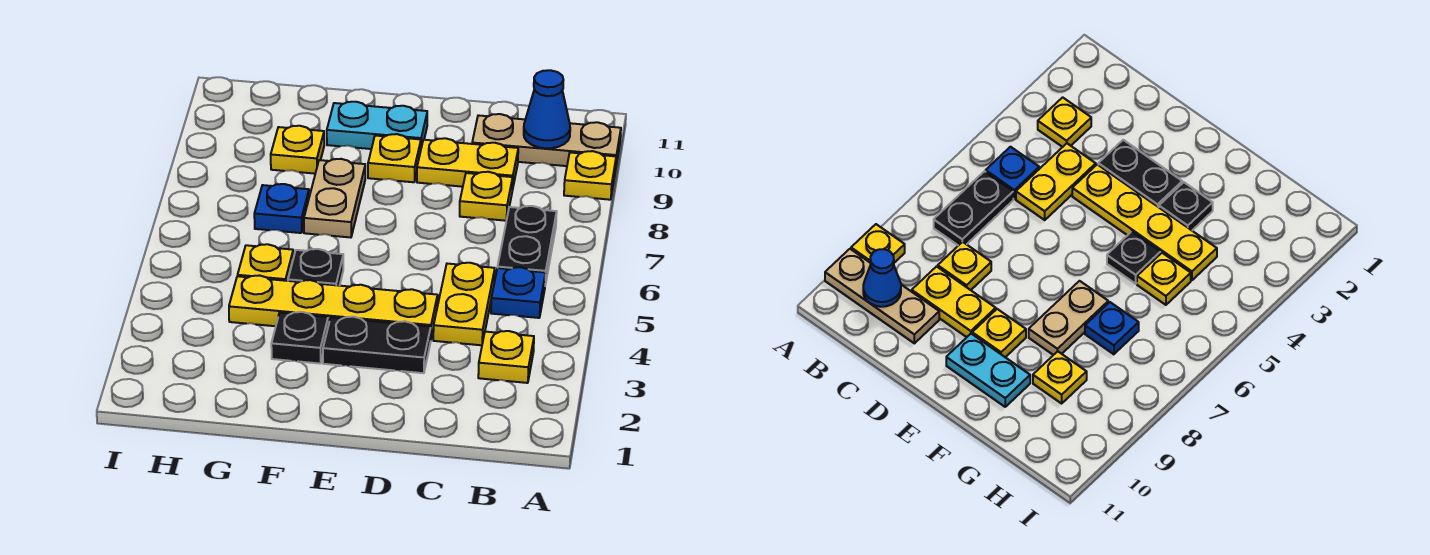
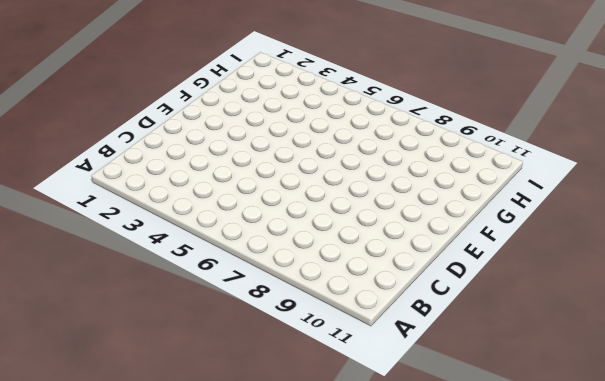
none -> yellow 1x1 plate [564,151,616,200]
none -> tan 1x3 plate [472,114,621,166]
none -> yellow 1x1 plate [478,331,534,383]

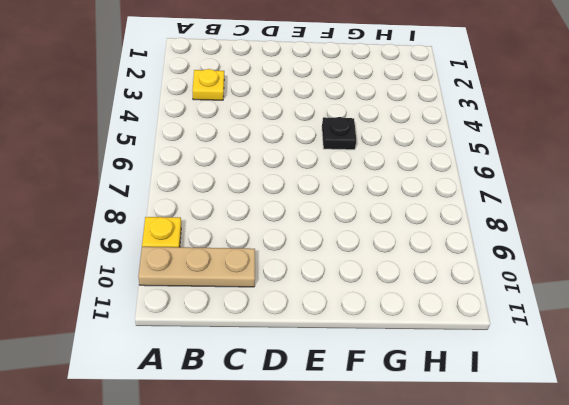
none -> blue 1x1 plate [491,267,546,318]
none -> black 1x2 plate [498,206,557,285]
none -> yellow 1x2 plate [433,263,495,345]

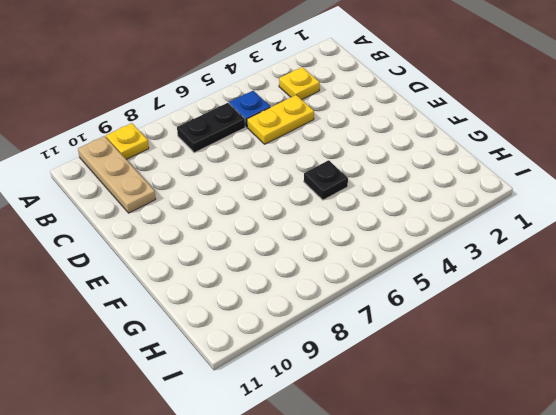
none -> yellow 1x1 plate [460,172,513,221]
none -> yellow 1x2 plate [417,138,518,189]
none -> black 1x2 plate [323,317,431,373]

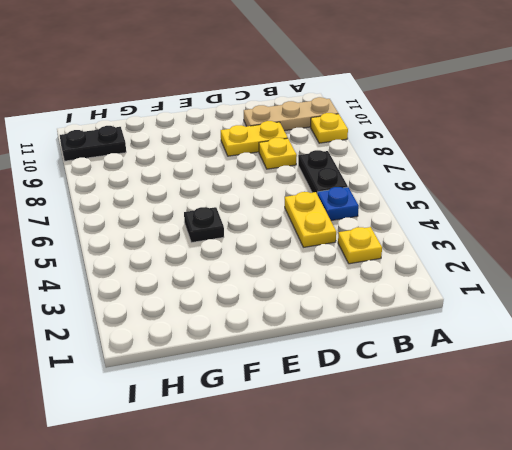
black 1x2 plate [60,126,126,161] -> black 1x2 plate moved to [323,317,431,373]
none -> yellow 1x4 plate [229,275,438,338]
none -> yellow 1x1 plate [368,134,421,182]
none -> cyan 1x2 plate [327,102,427,149]

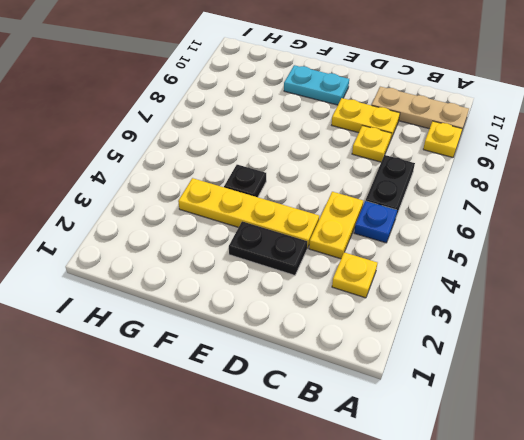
none -> yellow 1x1 plate [368,134,421,182]
none -> black 1x1 plate [271,312,328,363]
none -> tan 1x2 plate [304,159,365,238]

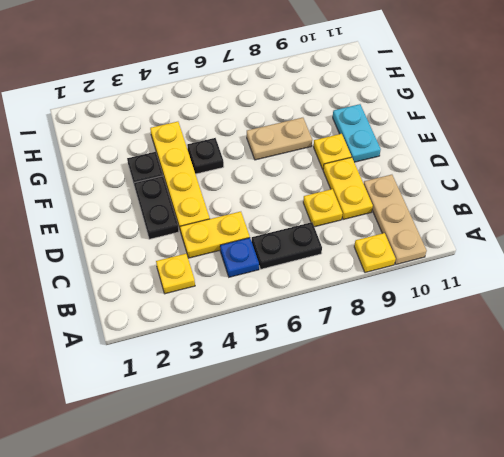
none -> yellow 1x1 plate [238,244,293,281]
none -> blue 1x1 plate [254,184,309,233]
none -> yellow 1x1 plate [271,126,324,174]

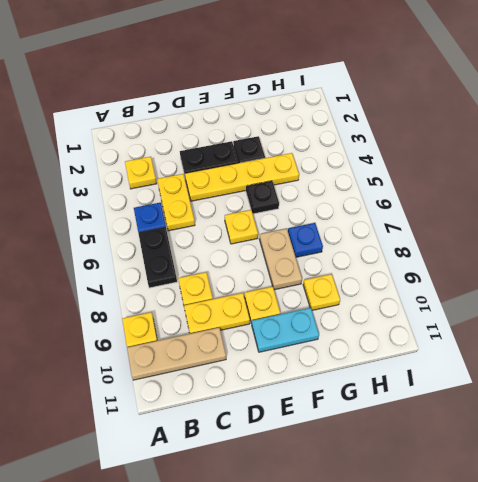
yellow 1x1 plate [225,210,258,244] -> yellow 1x1 plate moved to [238,244,293,281]
none -> blue 1x1 cone [524,70,570,148]

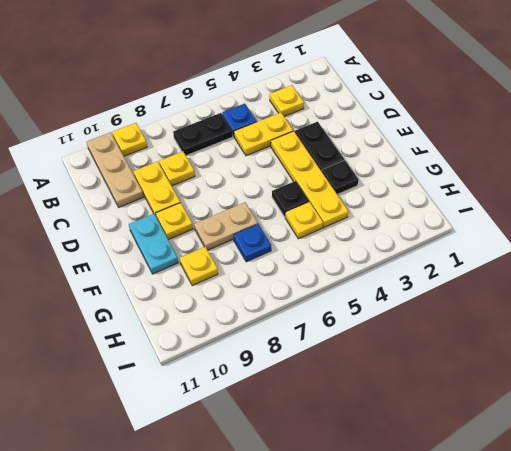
none -> blue 1x1 cone [524,70,570,148]

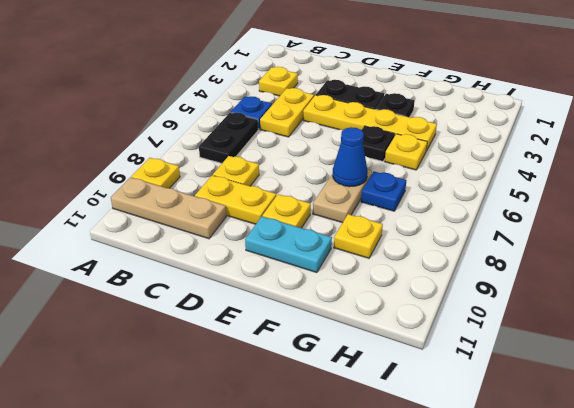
blue 1x1 cone [333,127,368,187] -> blue 1x1 cone moved to [524,70,570,148]

